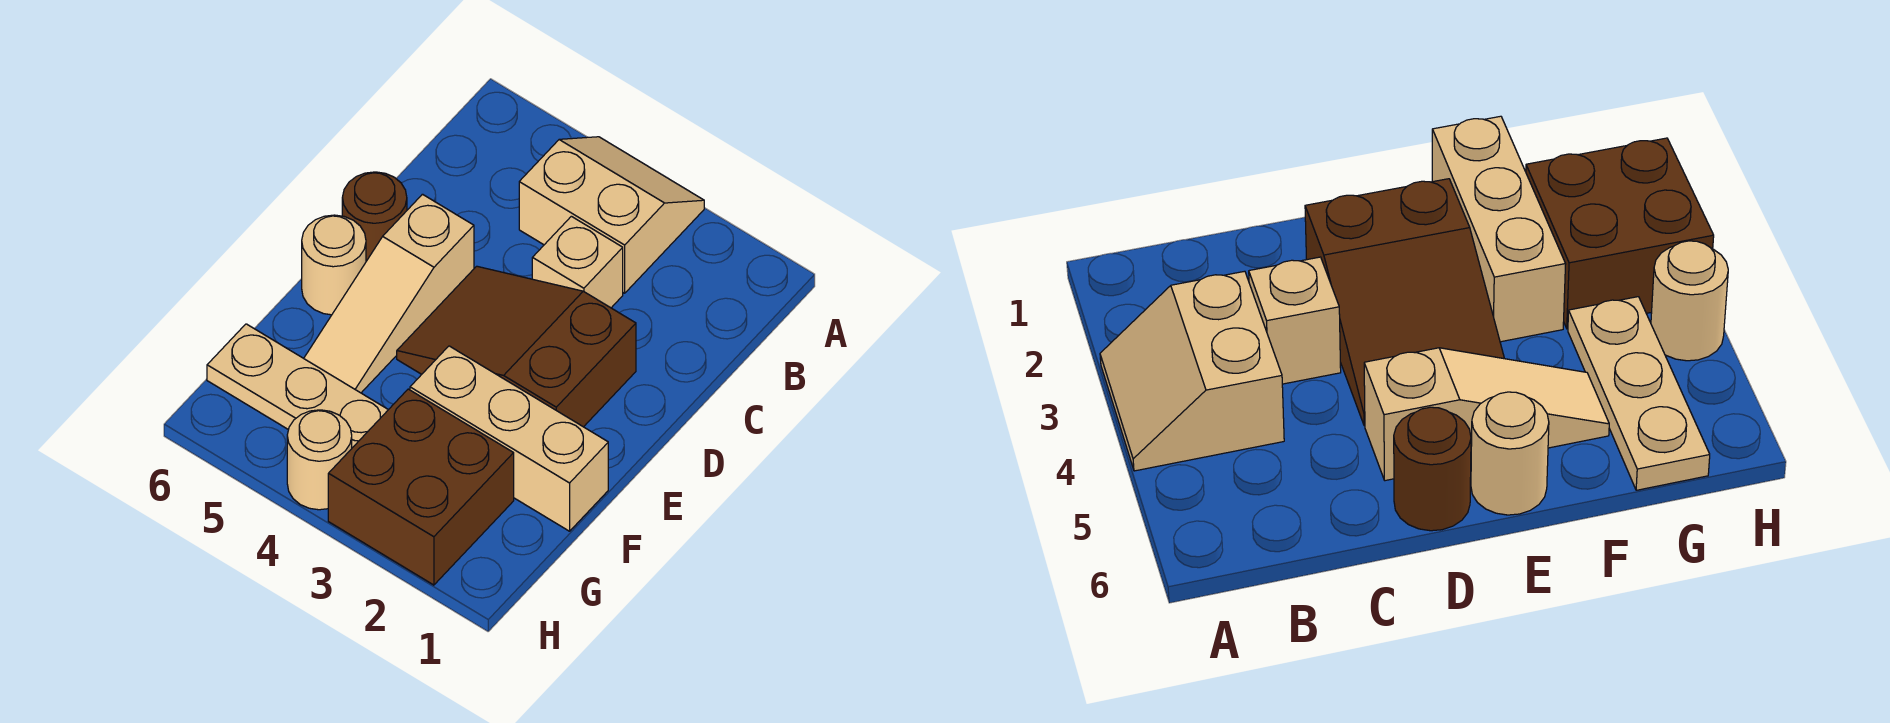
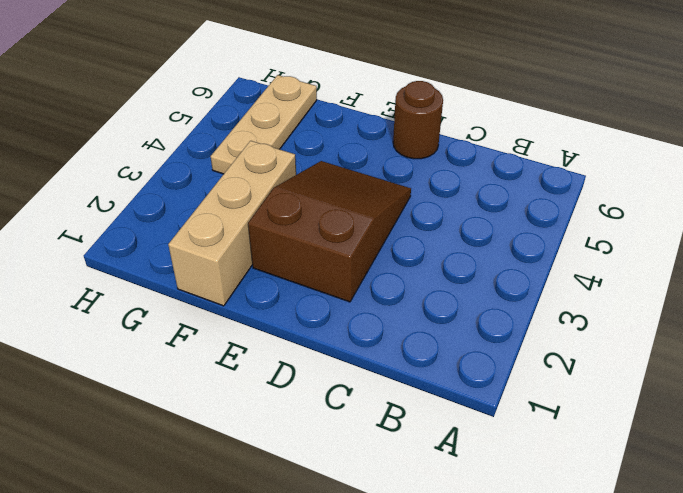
none -> tan 2x2 slope [519,137,704,293]
none -> tan 1x1 brick [532,216,623,308]

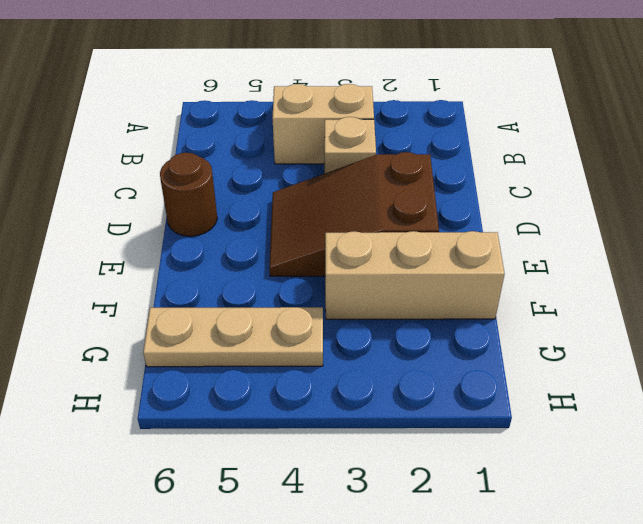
none -> tan 1x3 slope [304,194,474,393]
none -> tan 1x1 round brick [302,215,366,315]

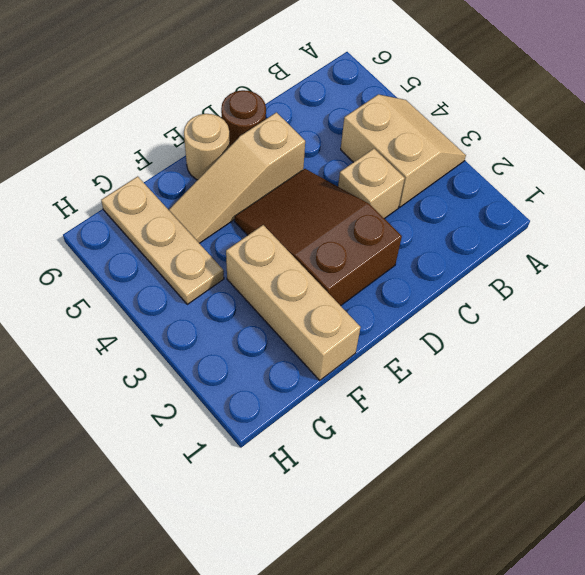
none -> brown 2x2 brick [328,389,514,585]
none -> tan 1x1 round brick [287,410,352,510]

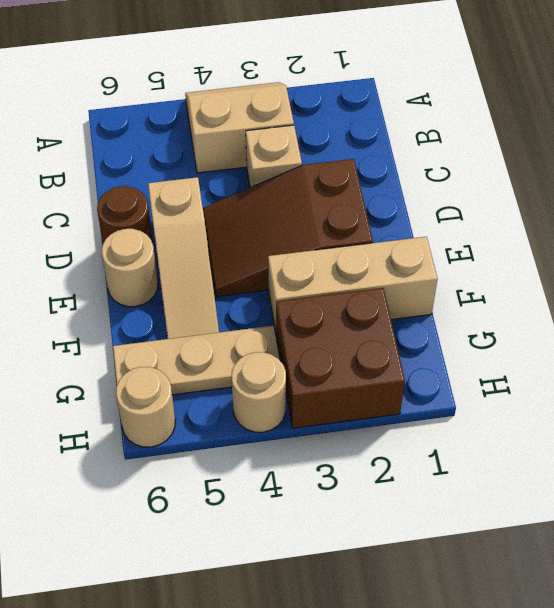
tan 1x1 round brick [116,367,175,447] -> none

